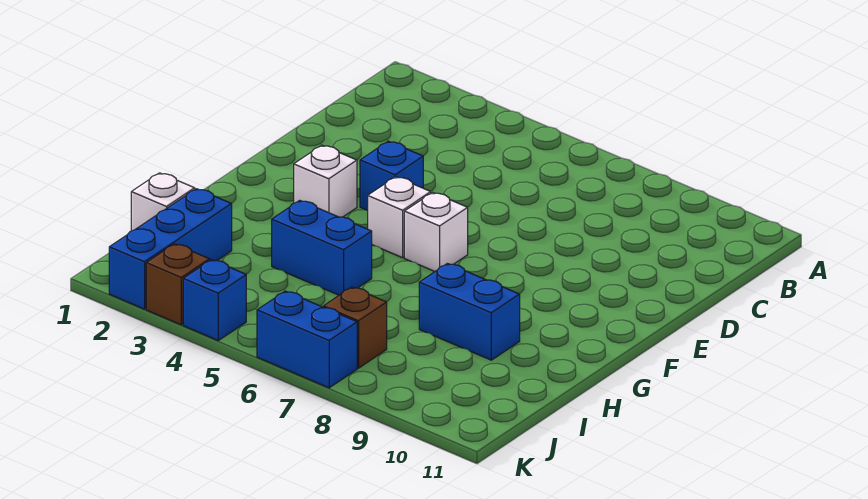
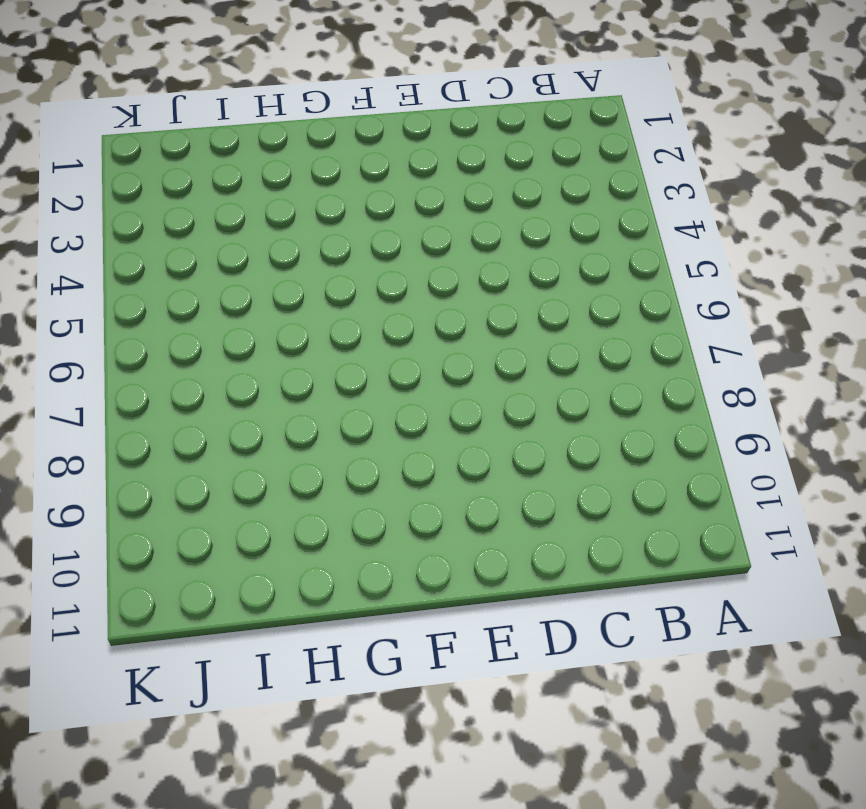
none -> blue 1x1 brick [360,141,423,210]
none -> white 1x1 brick [294,145,357,217]
none -> white 1x1 brick [368,177,431,258]

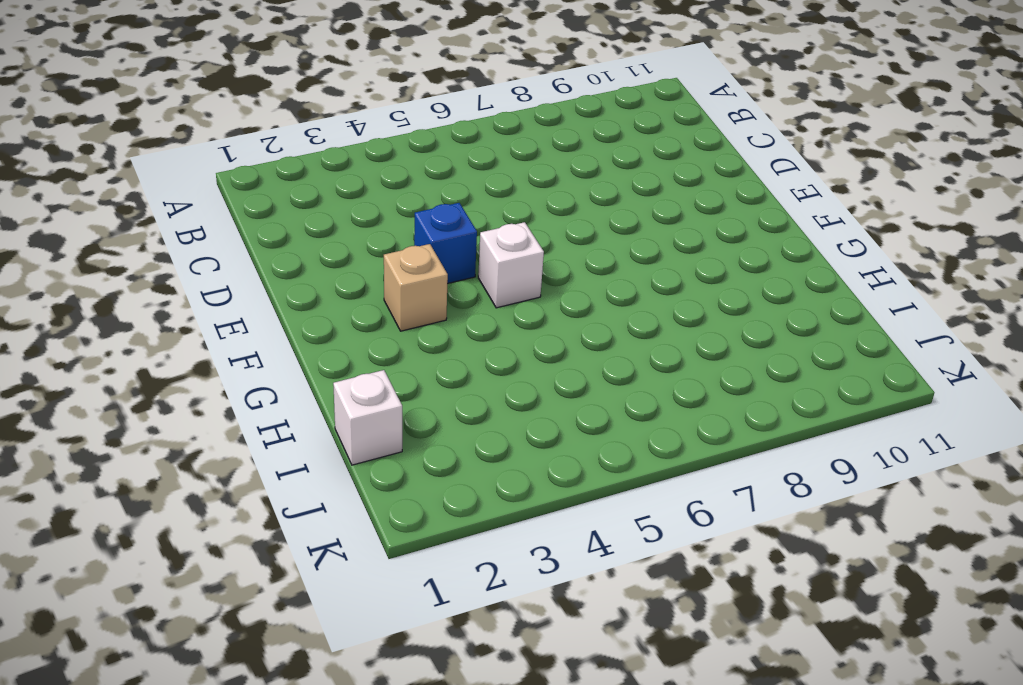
tan 1x1 brick [384,244,448,331] -> white 1x1 brick [294,145,357,217]
none -> white 1x1 brick [404,192,468,271]
none -> blue 1x2 brick [272,200,372,295]
none -> blue 1x2 brick [419,264,520,360]

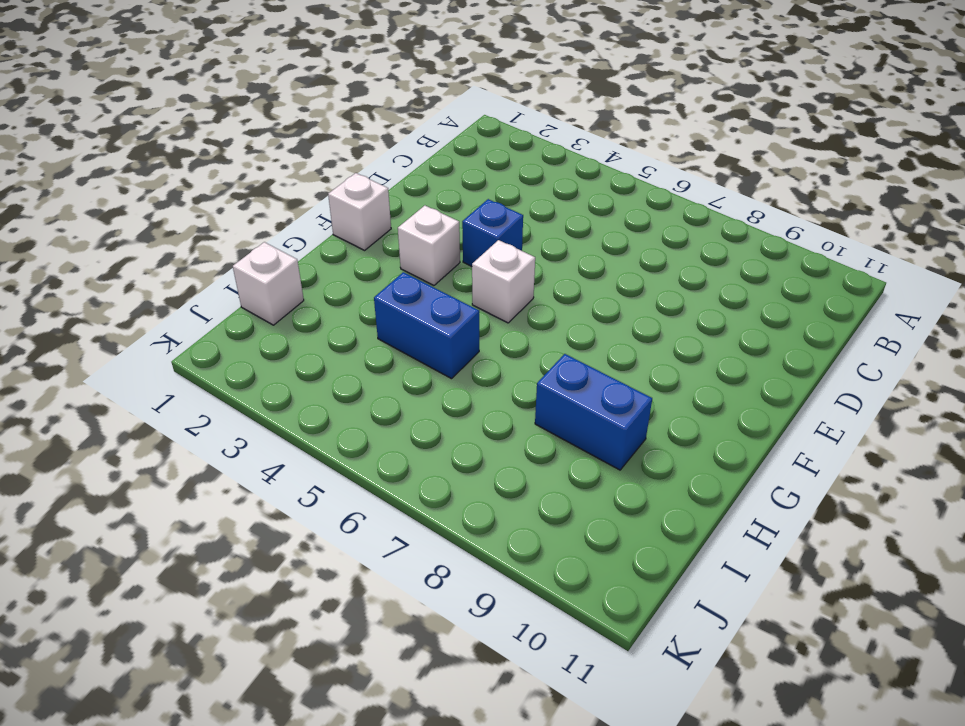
white 1x1 brick [328,173,391,250] -> white 1x1 brick moved to [404,192,468,271]
none -> blue 1x3 brick [109,189,232,309]
none -> brown 1x1 brick [323,287,387,368]
none -> brown 1x1 brick [146,244,210,325]

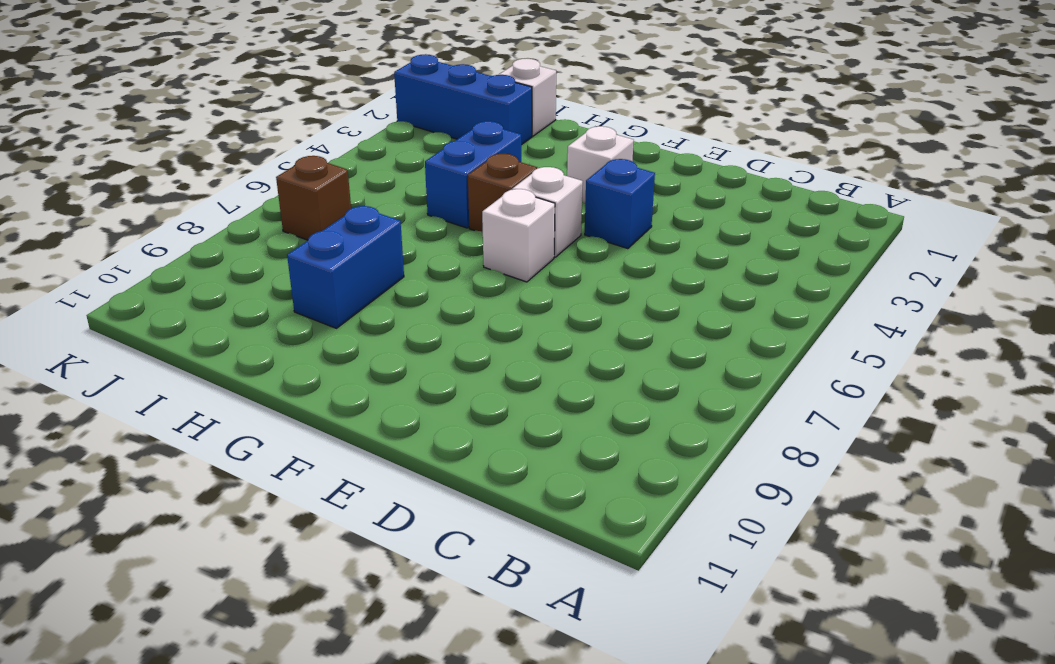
brown 1x1 brick [468,154,537,232] -> brown 1x1 brick moved to [146,244,210,325]
none -> blue 1x1 brick [183,260,246,340]
none -> blue 1x2 brick [257,291,357,388]

